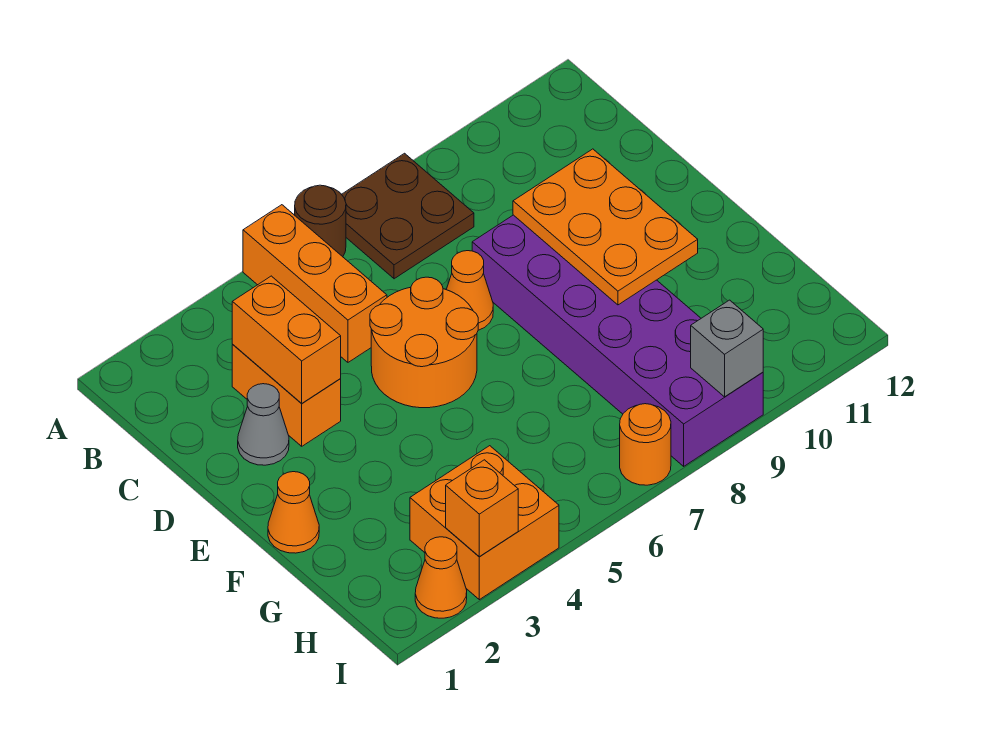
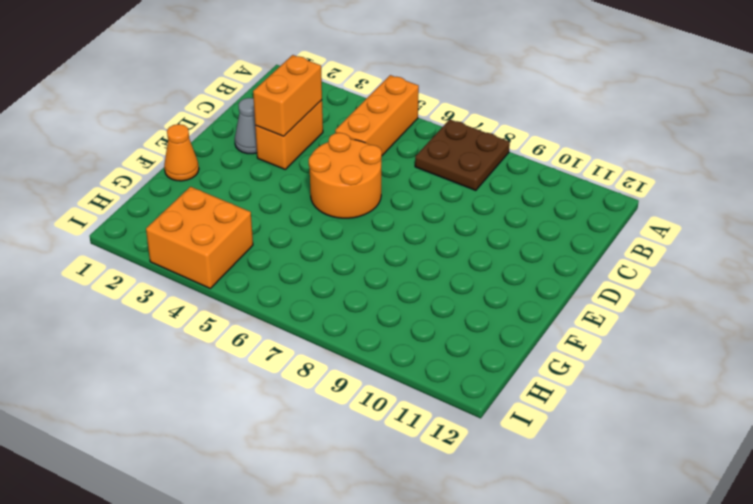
none -> brown 1x1 round brick [295,185,346,257]
none -> orange 1x1 cone [446,251,493,330]
none -> purple 2x6 brick [472,215,763,466]

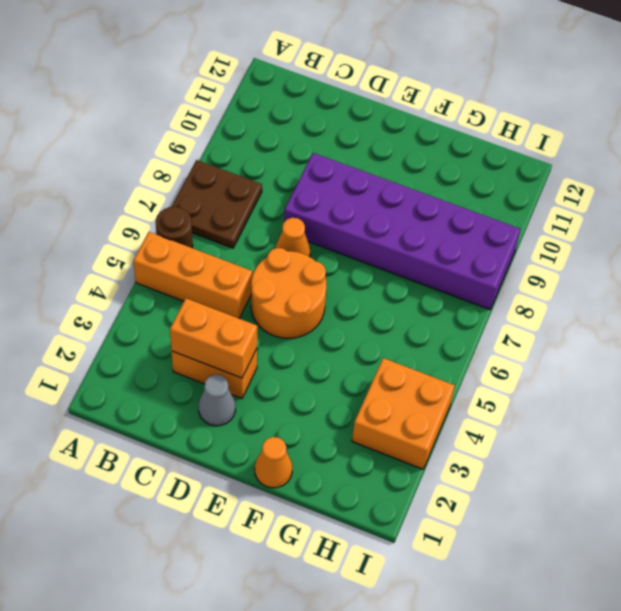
none -> orange 1x1 cone [415,537,467,618]
none -> orange 1x1 round brick [620,404,671,485]
none -> orange 2x3 plate [513,149,698,305]

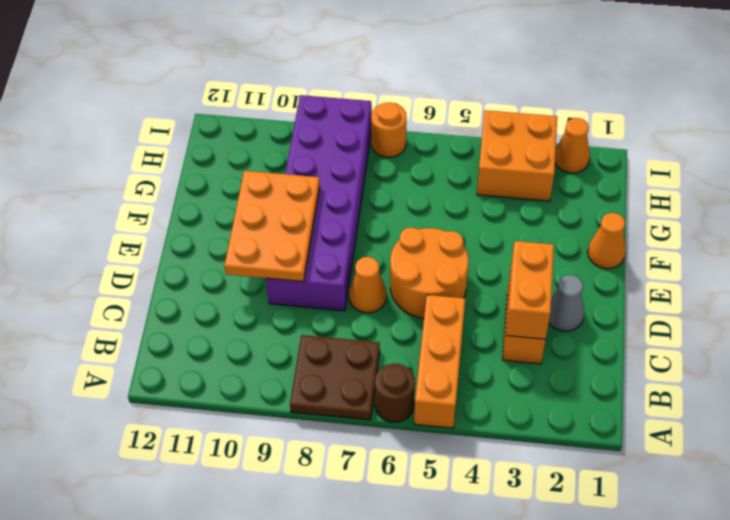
none -> orange 1x1 brick [446,460,518,557]
none -> grey 1x1 brick [691,300,763,397]

